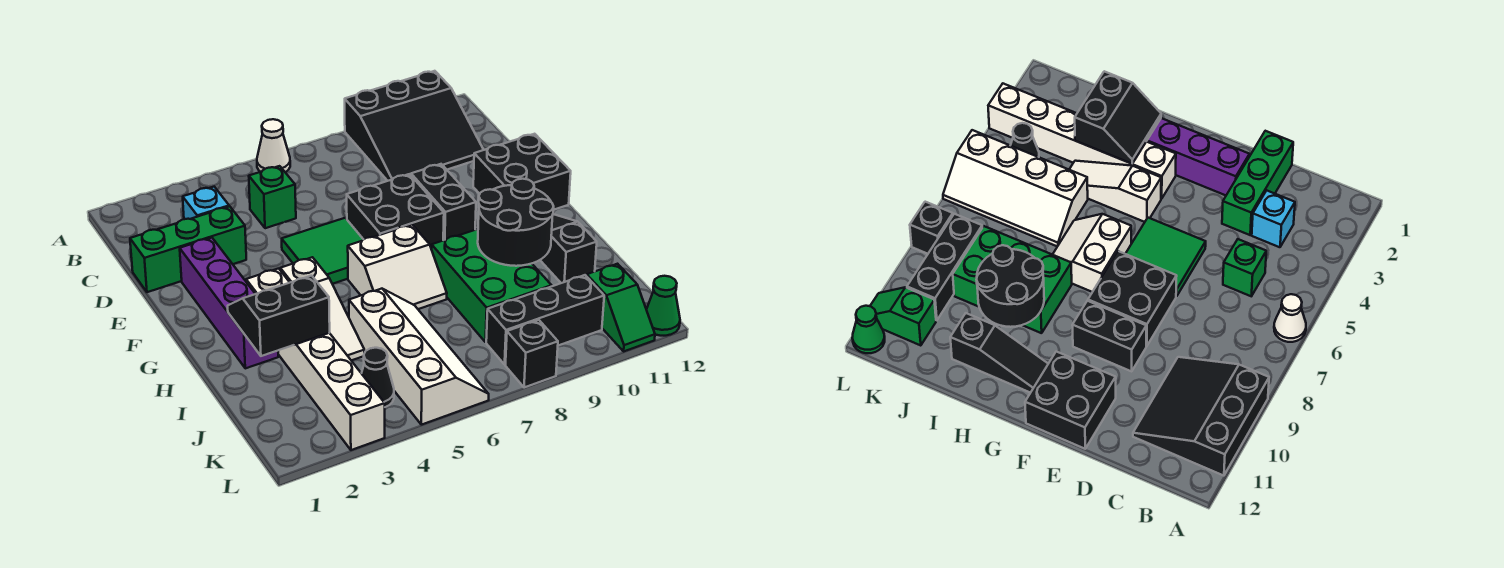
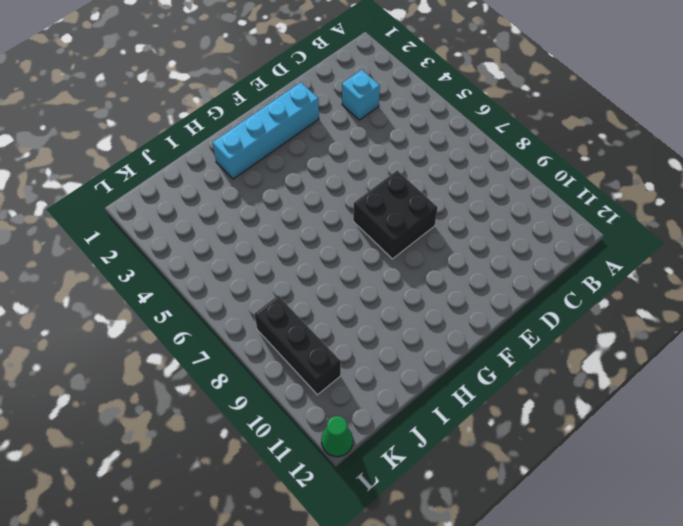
cyan 1x4 brick [212,83,319,179] -> purple 1x4 brick [180,238,278,368]
none -> white 1x1 cone [257,119,290,172]
none -> black 3x3 slope [345,71,483,181]
none -> green 1x1 brick [249,166,296,228]

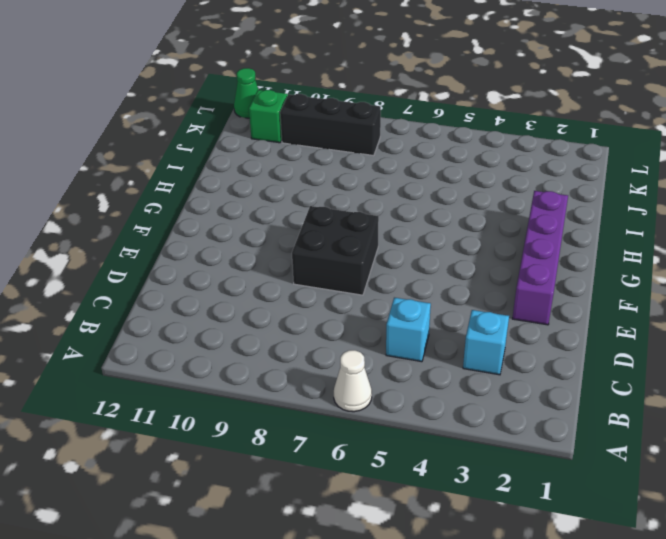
cyan 1x1 brick [386,298,431,362] -> green 1x1 brick [249,166,296,228]
none -> black 3x3 slope [345,71,483,181]
none -> green 1x3 brick [130,206,246,292]
none -> green 2x2 tile [282,218,363,284]

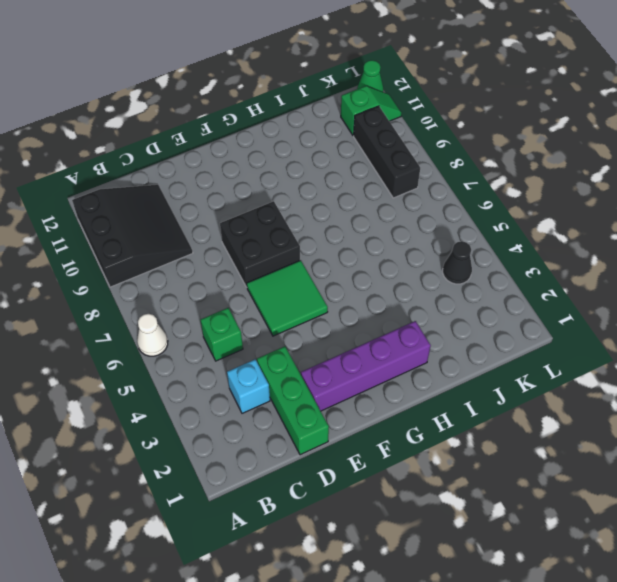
none -> black 1x2 brick [411,164,476,240]
none -> black 2x2 brick [473,134,571,210]
none -> white 1x6 brick [246,269,385,450]

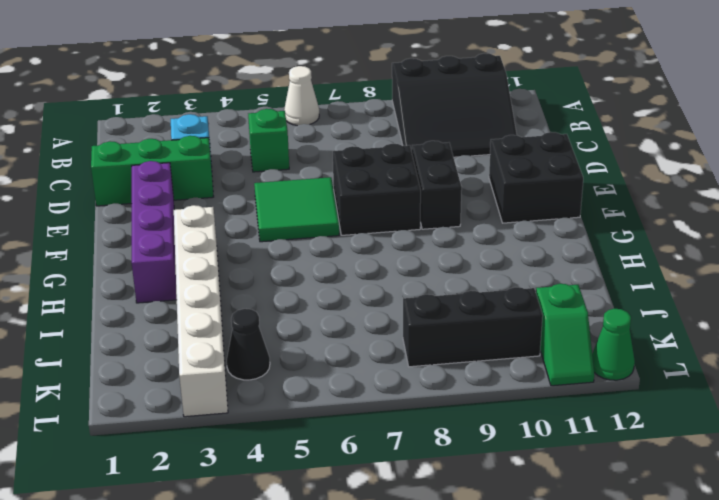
none -> white 1x3 slope [280,257,364,360]
none -> white 2x2 slope [348,225,447,309]
none -> black 1x3 slope [540,214,597,283]

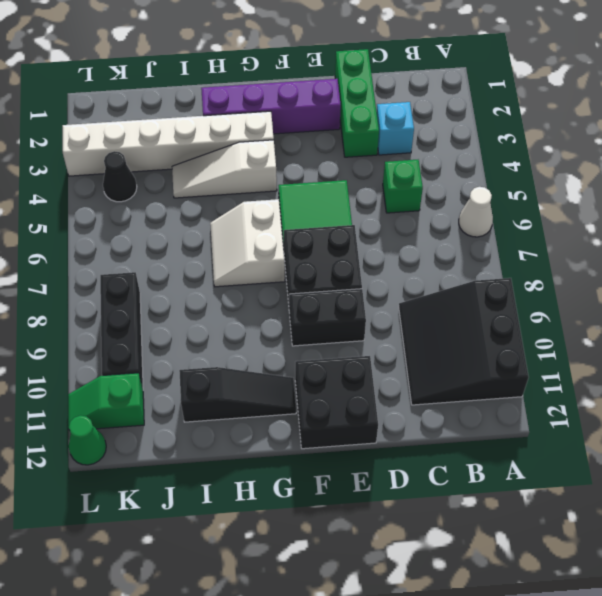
none -> green 2x3 brick [432,229,552,342]
none -> white 2x4 slope [349,289,489,425]
none -> black 1x1 brick [505,320,558,388]

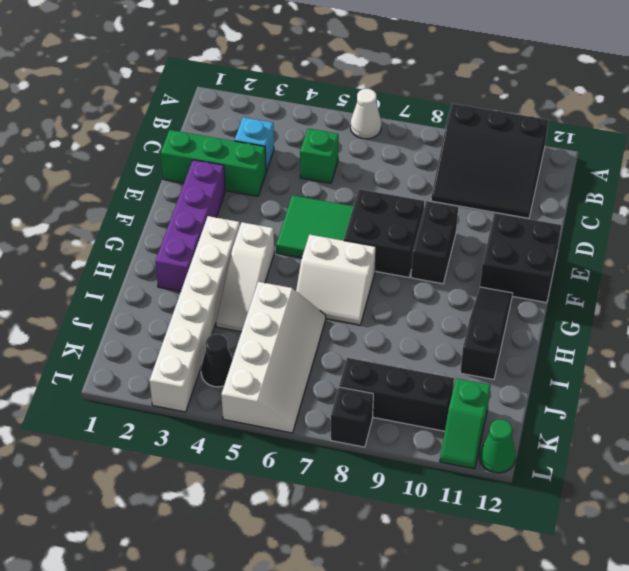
none -> green 2x3 brick [432,229,552,342]
none -> black 2x2 slope [228,276,330,356]
none -> black 2x2 round brick [478,179,554,266]

